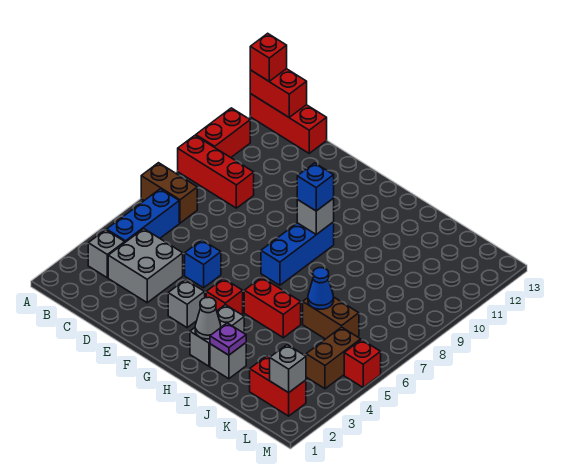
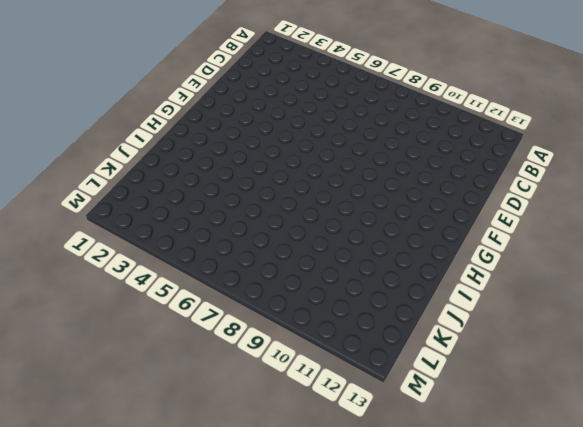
none -> brown 1x2 brick [141,163,197,223]
none -> red 1x3 brick [178,135,254,208]
none -> red 1x2 brick [196,108,250,157]

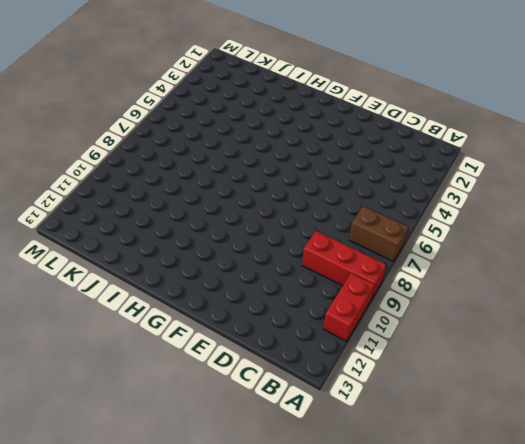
none -> red 1x3 brick [250,94,327,153]
none -> grey 1x1 brick [88,230,125,278]
none -> blue 1x3 brick [107,189,179,242]

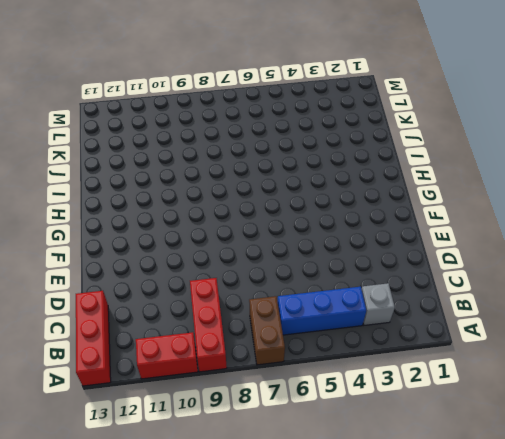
none -> grey 2x2 brick [108,229,183,303]
none -> blue 1x1 brick [185,240,221,288]
none -> grey 1x1 brick [168,280,205,328]

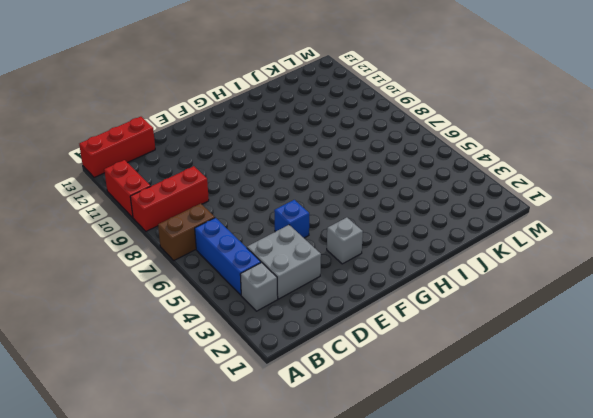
none -> red 1x1 brick [206,279,243,314]
none -> blue 1x3 brick [261,222,334,285]
none -> grey 1x2 brick [190,305,244,366]

